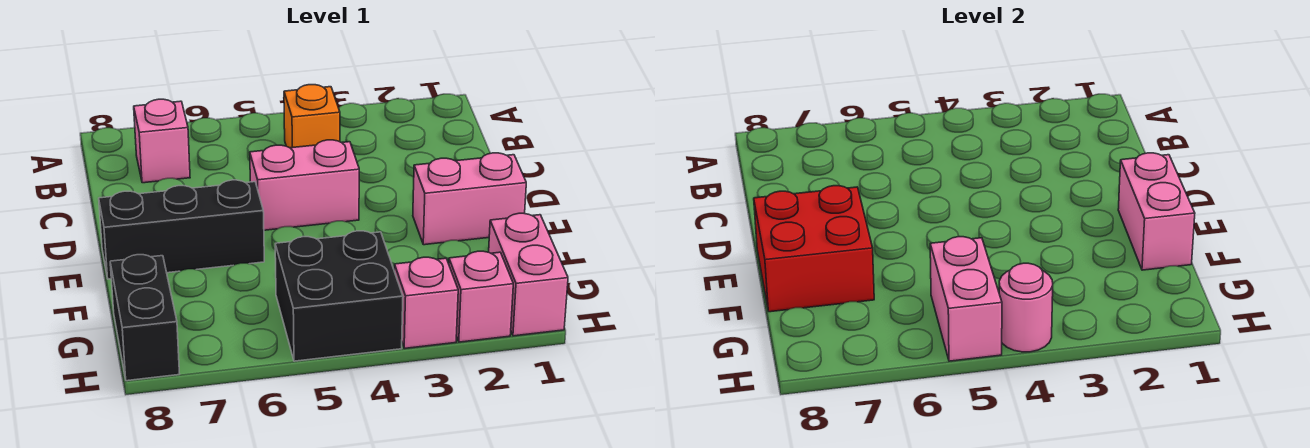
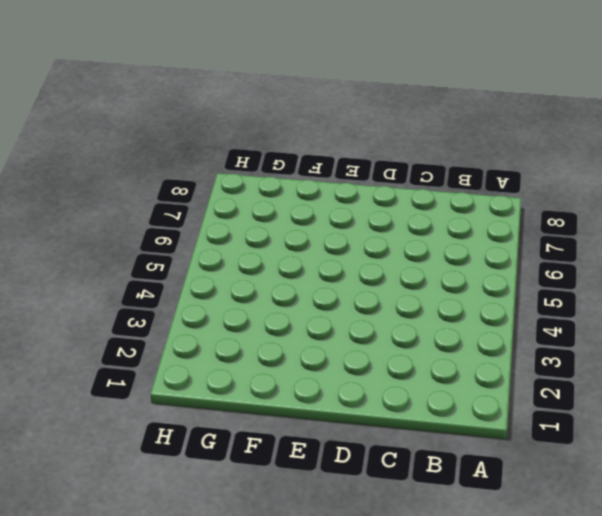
none -> orange 1x1 brick [284,85,340,148]
none -> pink 1x1 brick [134,99,190,183]
none -> pink 1x2 brick [250,140,359,230]

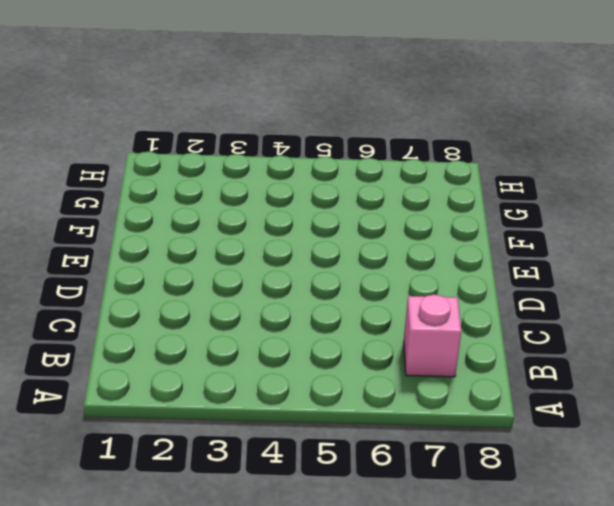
none -> orange 1x1 brick [284,85,340,148]
none -> pink 1x2 brick [250,140,359,230]
none -> pink 1x2 brick [413,153,526,245]

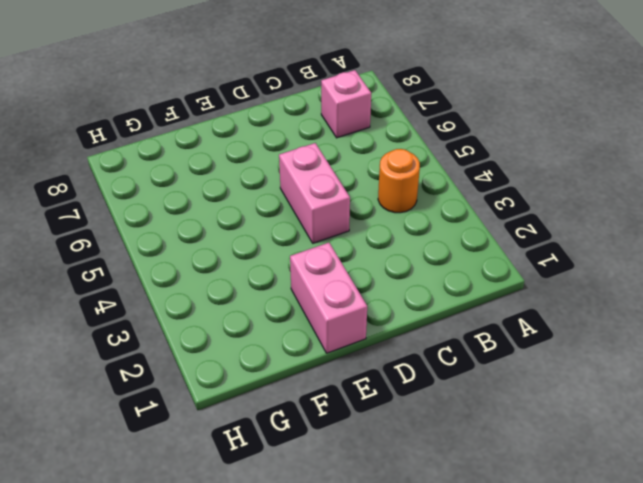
orange 1x1 round brick [378,149,420,213] -> orange 1x1 brick [284,85,340,148]
none -> black 1x3 brick [99,180,264,279]
none -> pink 1x2 brick [489,213,568,336]
none -> black 2x2 brick [275,231,403,361]

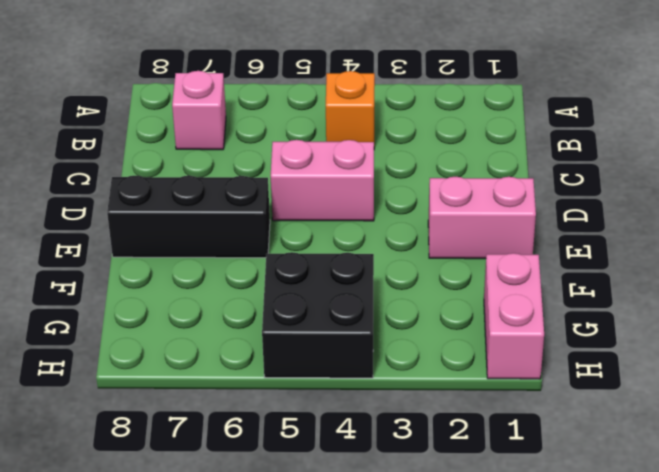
none -> black 1x2 brick [110,255,179,381]
none -> pink 1x1 brick [449,251,513,342]
none -> pink 1x1 brick [394,257,458,348]

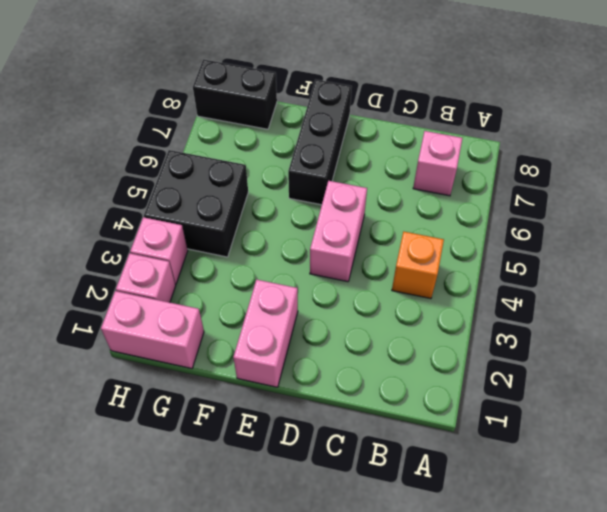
none -> pink 1x2 brick [1118,153,1195,270]
none -> red 2x2 brick [754,186,874,312]
none -> pink 1x2 brick [930,236,1002,361]

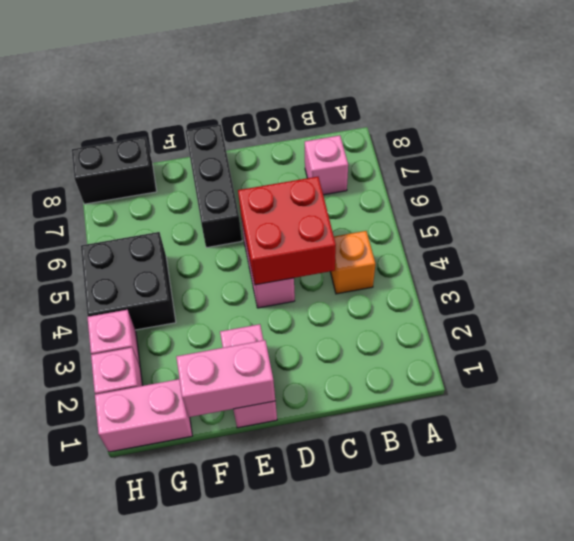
red 2x2 brick [238,177,336,285] -> red 2x2 brick moved to [754,186,874,312]
none -> pink 1x2 brick [930,236,1002,361]
none -> pink 1x1 round brick [999,263,1053,352]

